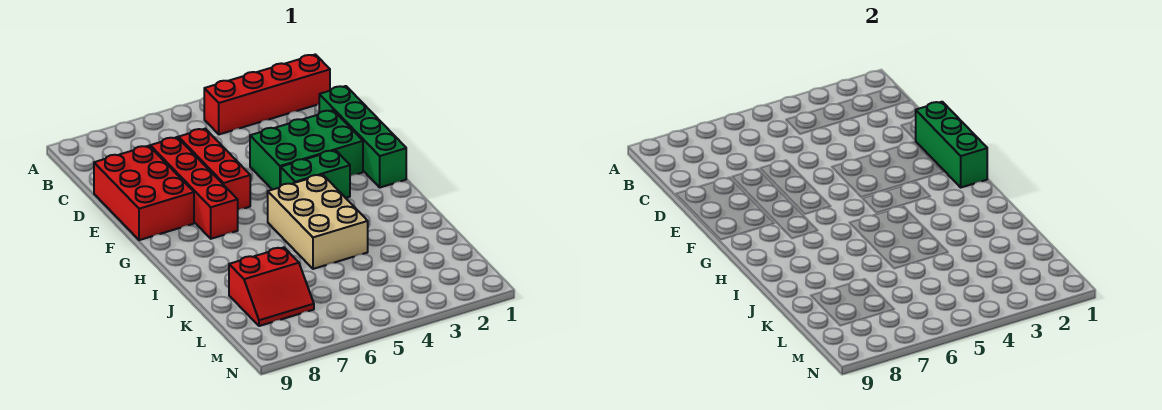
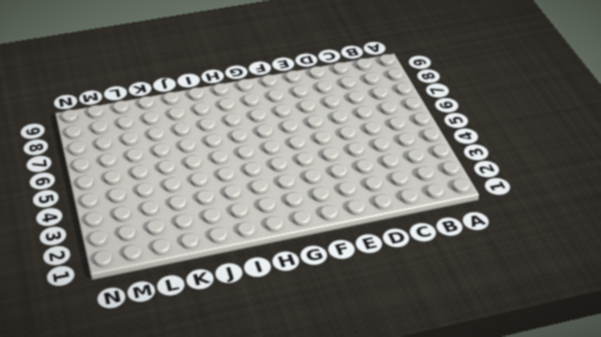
none -> red 1x4 brick [204,54,330,134]
none -> green 1x4 brick [319,86,406,187]

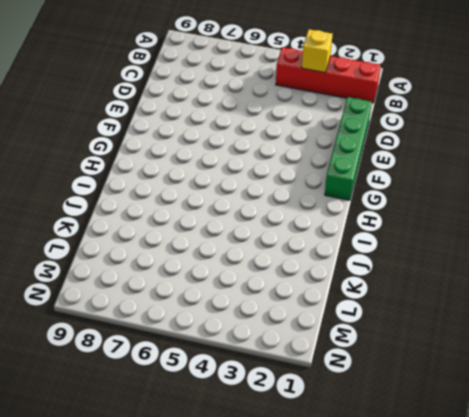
yellow 1x1 brick [302,29,333,73] -> none
none -> red 1x3 brick [178,129,250,210]
none -> red 1x4 brick [150,137,238,239]

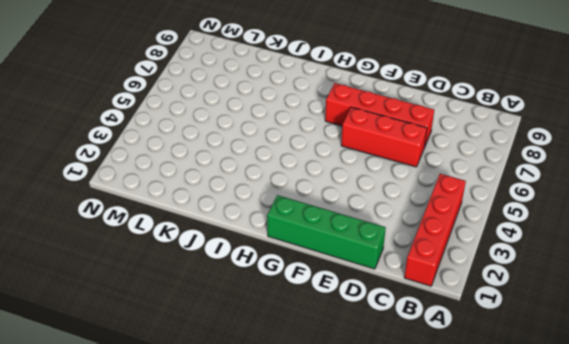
none -> red 2x3 brick [94,146,194,240]
none -> green 2x3 brick [250,110,363,190]

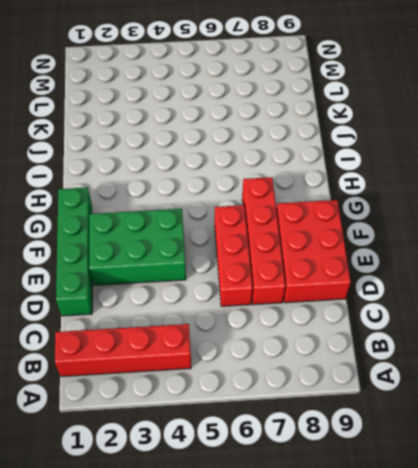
none -> green 1x2 brick [281,150,350,198]
none -> tan 2x3 brick [268,175,368,269]

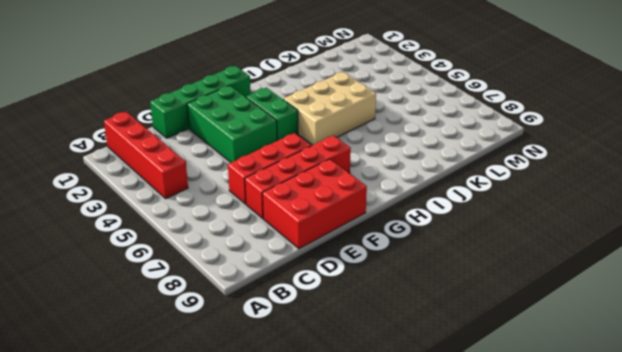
none -> red 2x2 slope [229,247,314,326]
none -> green 1x3 brick [915,102,987,187]

